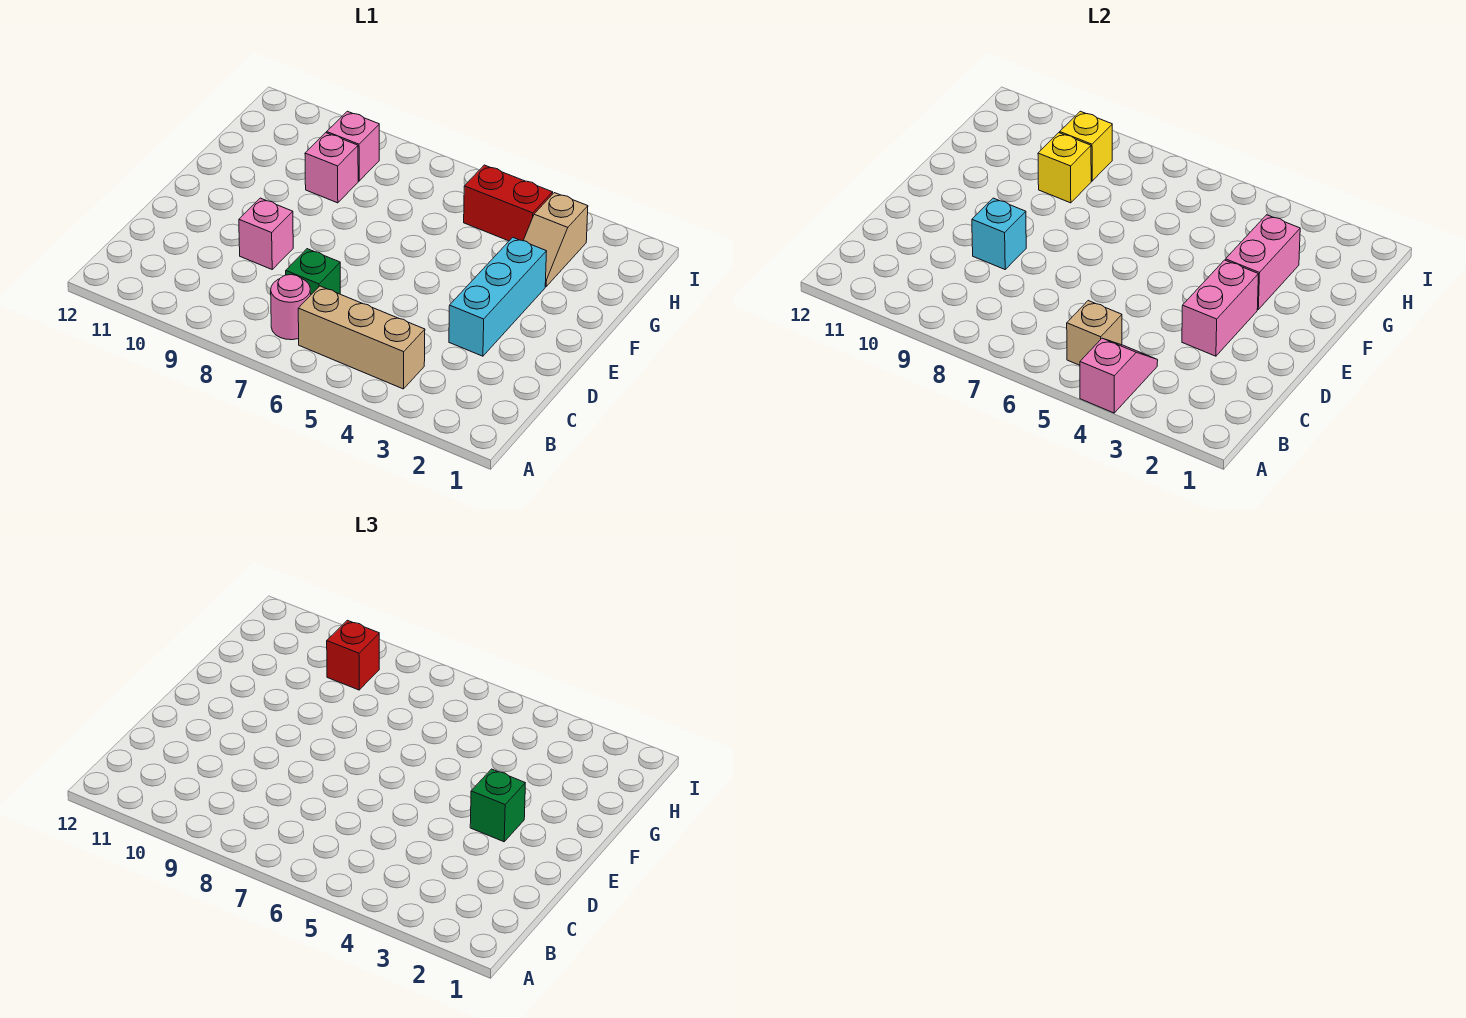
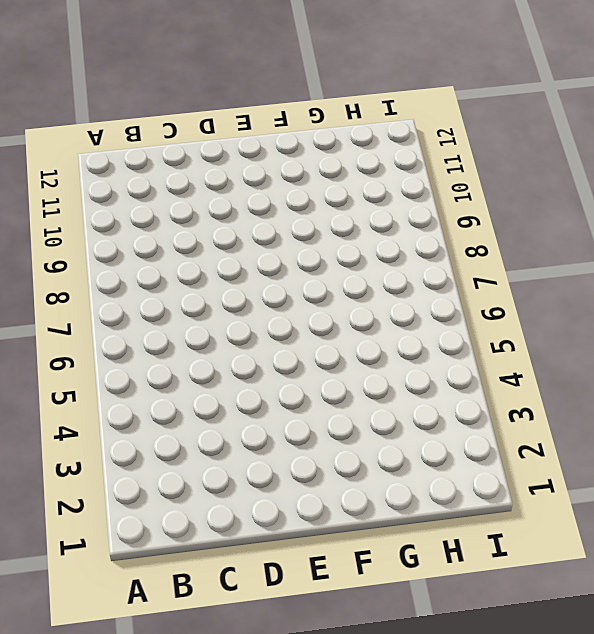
none -> tan 1x3 brick [298,286,425,389]
none -> pink 1x1 round brick [271,275,311,340]
none -> green 1x1 brick [286,249,340,294]

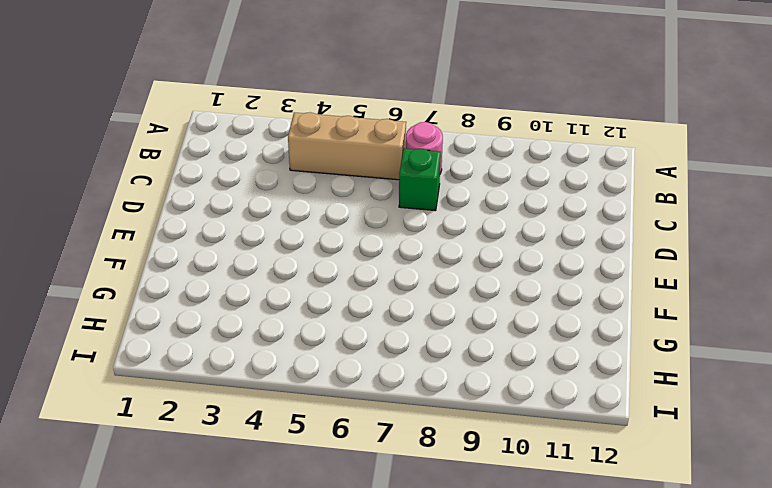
none -> cyan 1x3 brick [449,237,547,356]
none -> pink 1x1 brick [239,198,293,269]
none -> tan 1x2 slope [523,193,588,286]

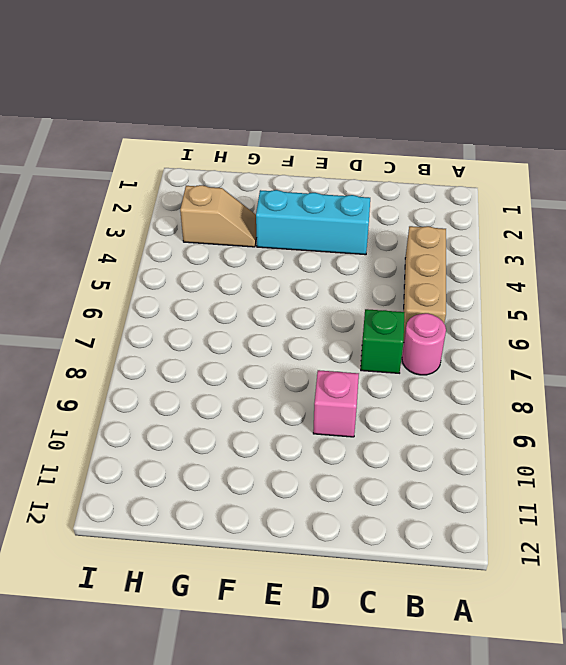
none -> pink 1x1 brick [305,133,358,203]
none -> red 1x2 brick [464,165,553,241]
none -> pink 1x1 brick [327,111,379,181]

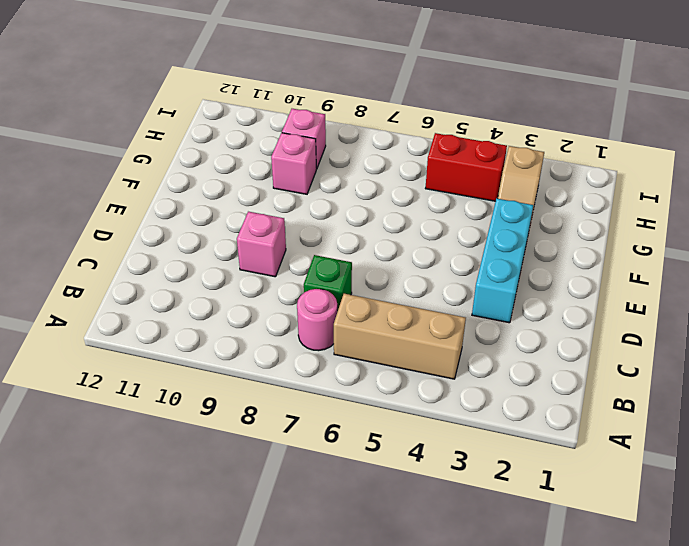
none -> pink 1x2 slope [1080,338,1158,413]
none -> tan 1x1 brick [1067,301,1122,365]
none -> pink 1x2 brick [1182,260,1258,356]

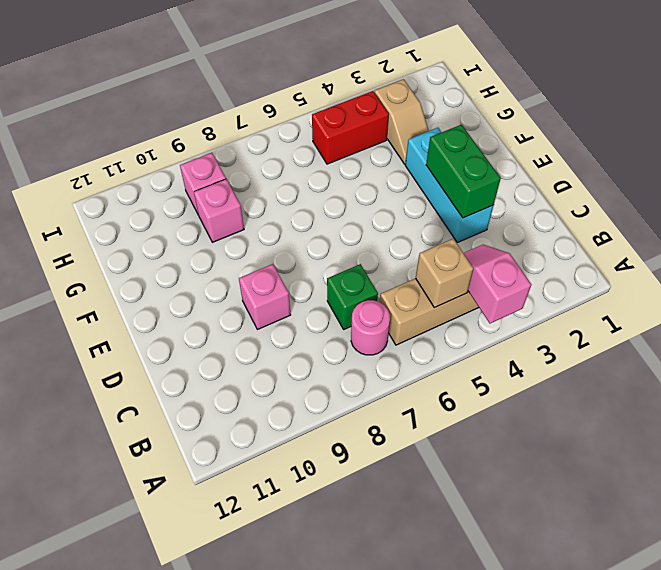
green 1x2 brick [426,125,501,218] -> pink 1x2 brick [1182,260,1258,356]
none -> cyan 1x1 brick [972,198,1026,269]
none -> pink 1x2 brick [1225,215,1300,309]
none -> yellow 1x1 brick [1038,133,1091,203]

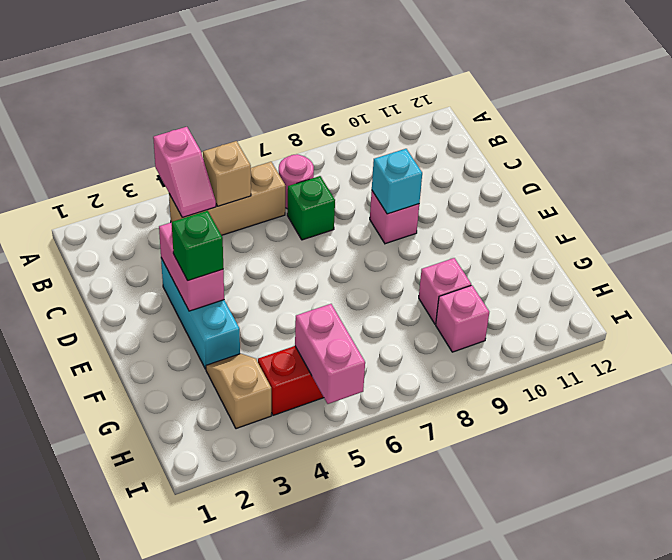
pink 1x2 brick [295,304,365,404] -> pink 1x2 brick moved to [1225,215,1300,309]
none -> yellow 1x1 brick [1038,133,1091,203]
none -> yellow 1x1 brick [1060,111,1112,181]
none -> red 1x1 brick [327,620,379,690]

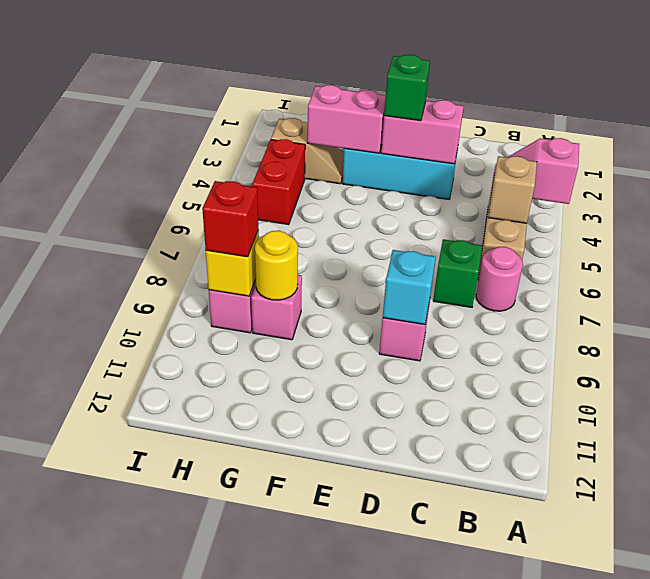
yellow 1x1 round brick [255,231,298,300] -> yellow 1x1 brick [1038,133,1091,203]

